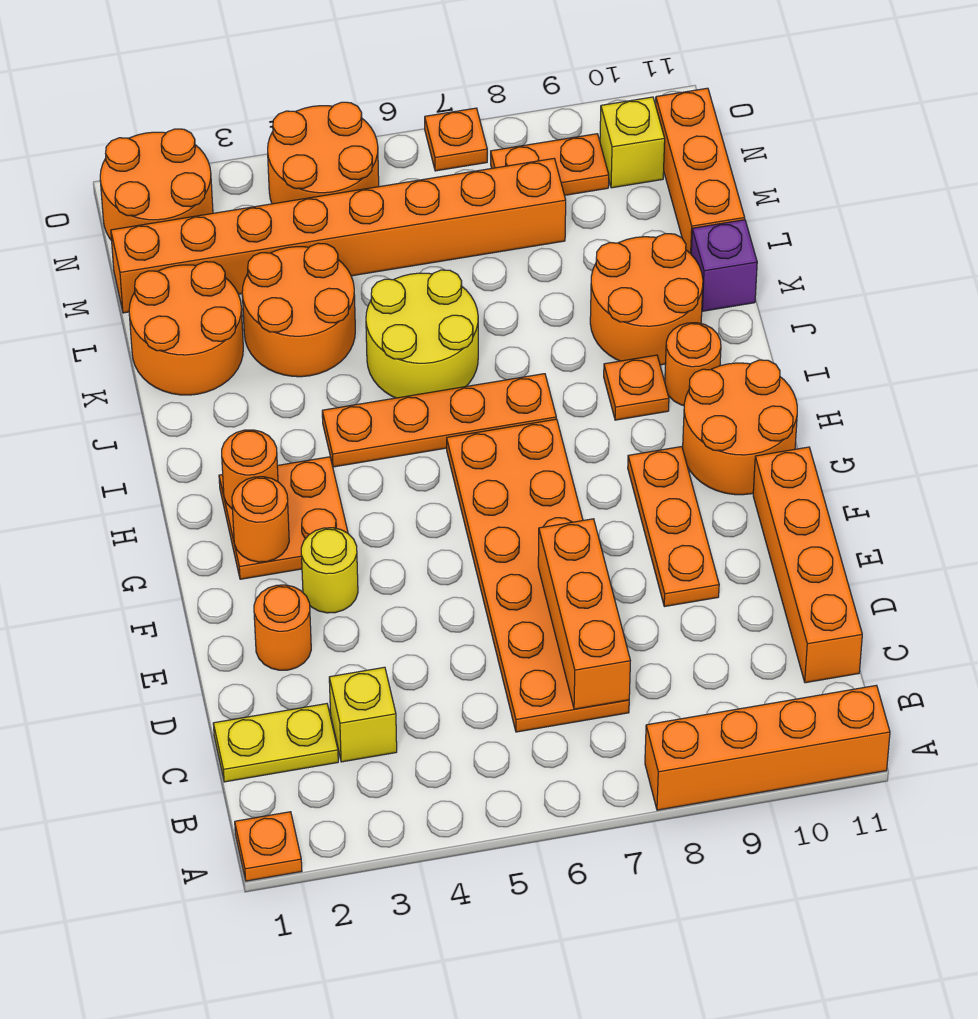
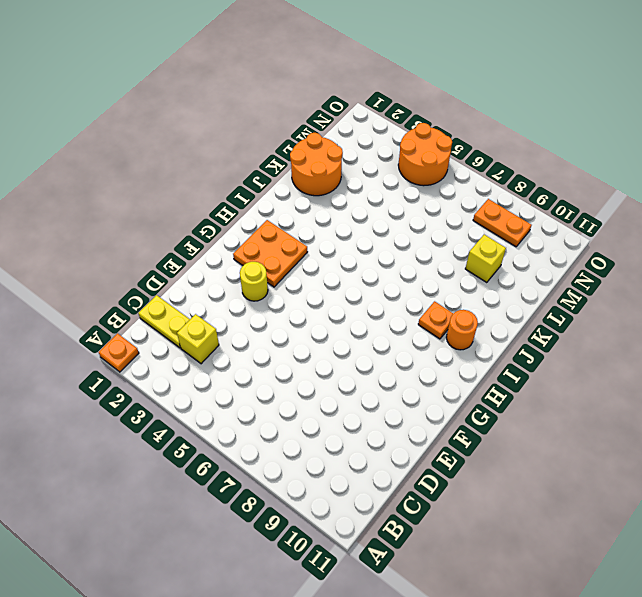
yellow 1x1 brick [465,235,506,283] -> yellow 1x1 brick moved to [600,97,665,188]
none -> orange 1x4 brick [645,685,890,810]
none -> orange 2x6 plate [447,419,629,732]
none -> orange 1x4 brick [753,447,862,683]

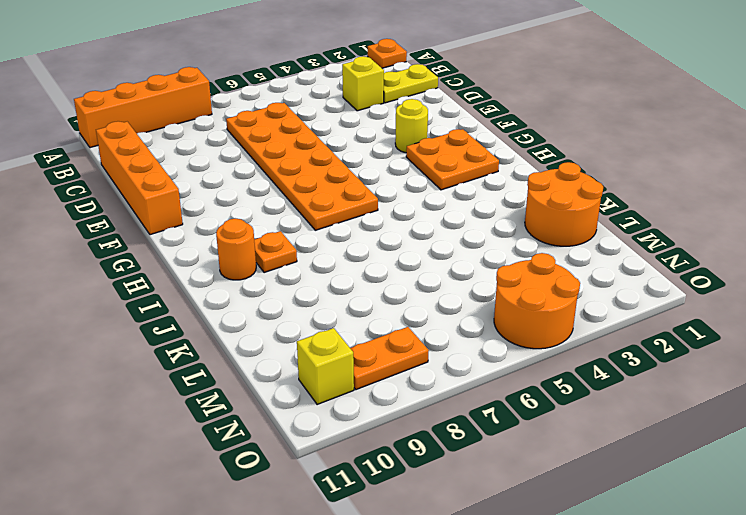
none -> orange 1x1 round brick [254,585,311,670]
none -> orange 1x3 plate [628,447,719,607]
none -> orange 2x2 round brick [683,360,797,495]

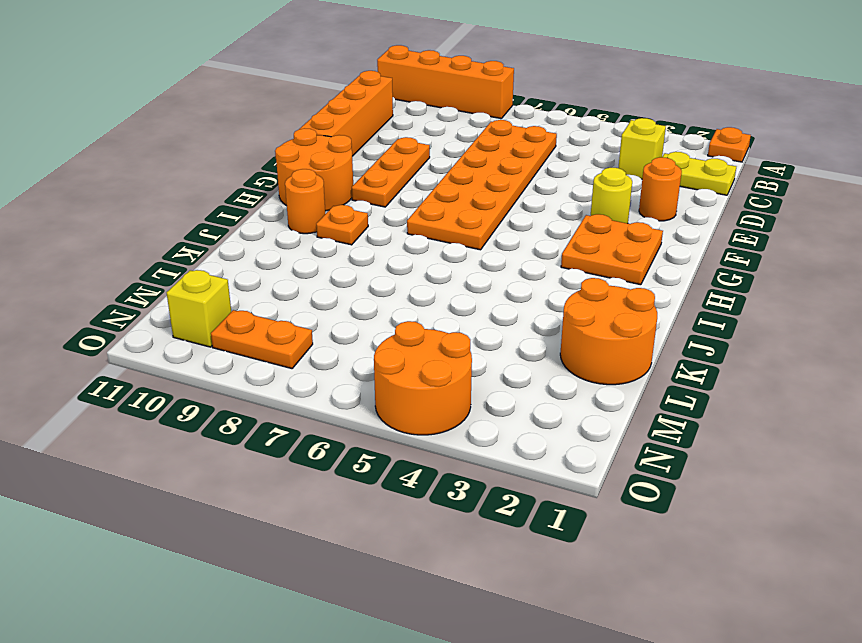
none -> orange 1x4 plate [322,374,556,467]
none -> yellow 2x2 round brick [366,270,478,398]
none -> orange 2x2 round brick [590,234,703,365]

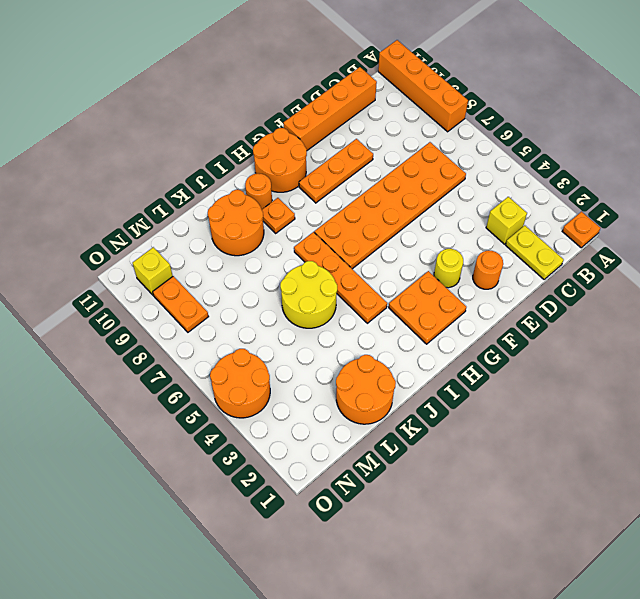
none -> orange 2x2 round brick [242,243,355,377]
none -> purple 1x1 brick [691,220,757,311]
none -> orange 1x3 brick [656,88,745,254]

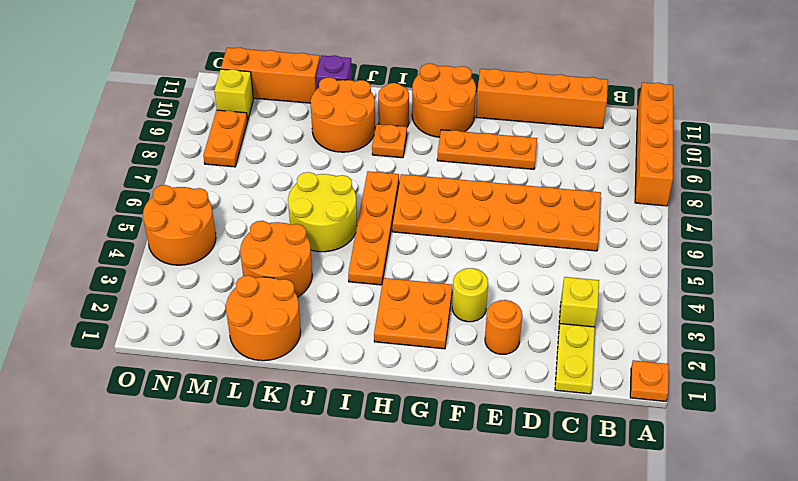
none -> orange 1x8 brick [111,159,566,313]
none -> orange 2x2 round brick [100,129,213,241]
none -> orange 1x1 plate [425,108,487,171]

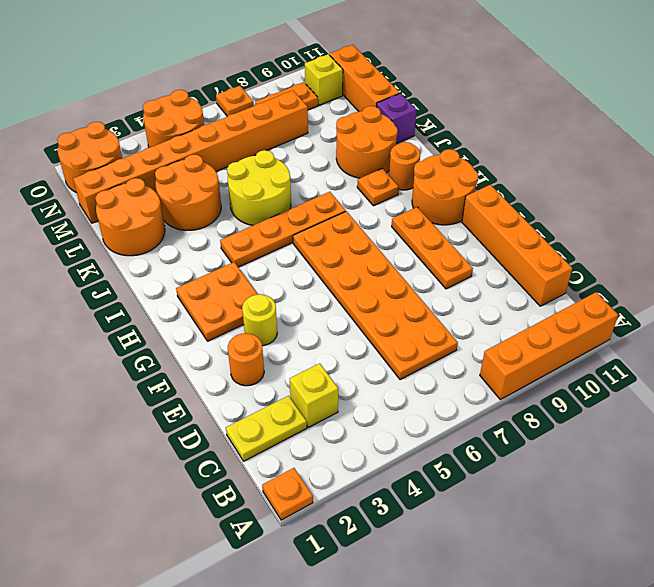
none -> orange 1x3 brick [538,519,630,709]
none -> orange 1x1 round brick [232,477,289,562]
none -> orange 1x1 round brick [222,430,278,509]

